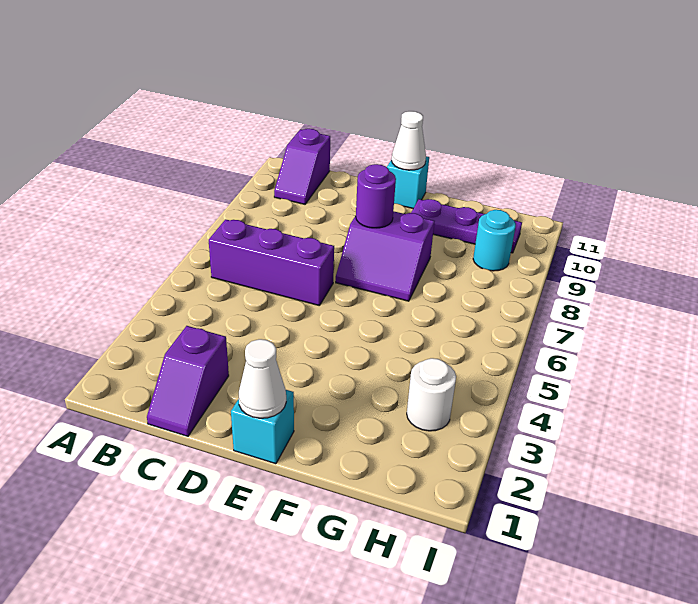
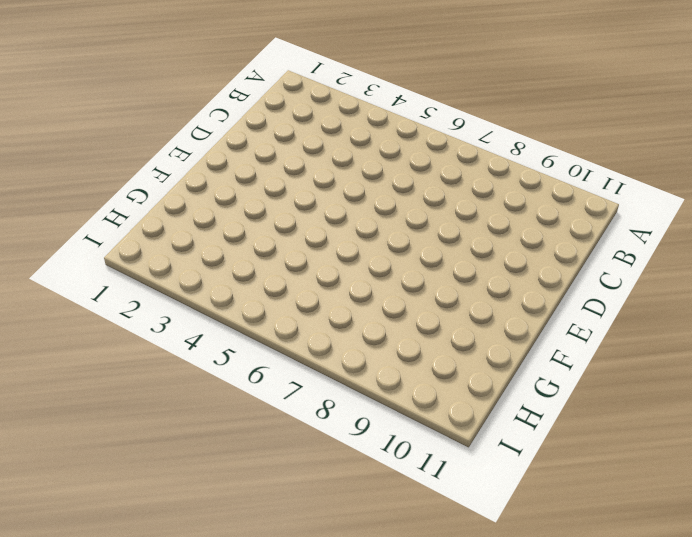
none -> purple 1x3 brick [209,219,334,306]
none -> purple 1x2 slope [274,129,330,204]
none -> purple 1x2 slope [147,326,229,436]

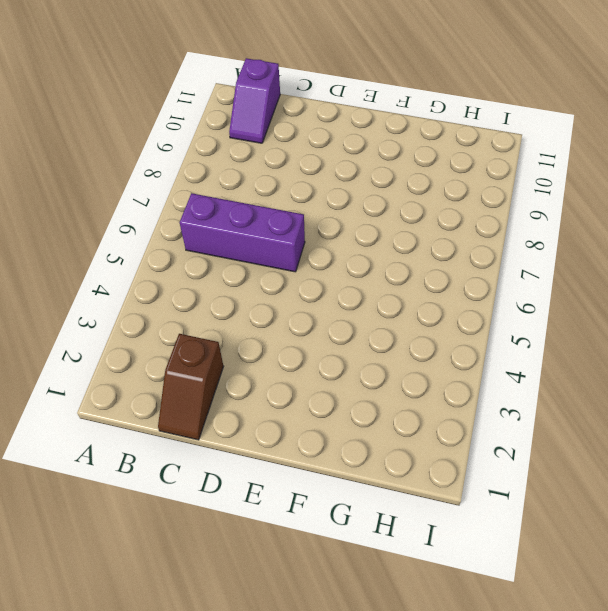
brown 1x2 slope [158,334,224,440] -> purple 1x2 slope [147,326,229,436]
none -> cyan 1x1 brick [231,390,294,464]
none -> purple 2x2 slope [336,211,434,301]
none -> cyan 1x1 brick [387,156,429,208]

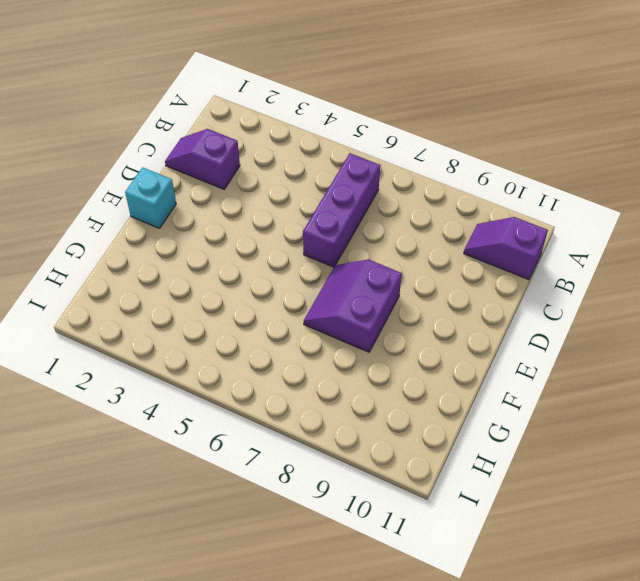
none -> cyan 1x1 brick [387,156,429,208]
none -> purple 1x3 plate [411,199,522,253]
none -> white 1x1 round brick [407,358,456,431]

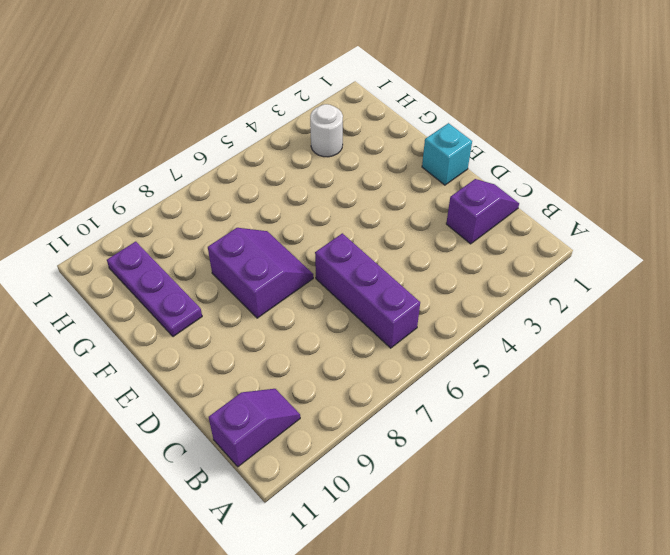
none -> cyan 1x1 brick [387,156,429,208]
none -> cyan 1x1 round brick [473,210,516,271]
none -> white 1x1 cone [239,339,286,418]

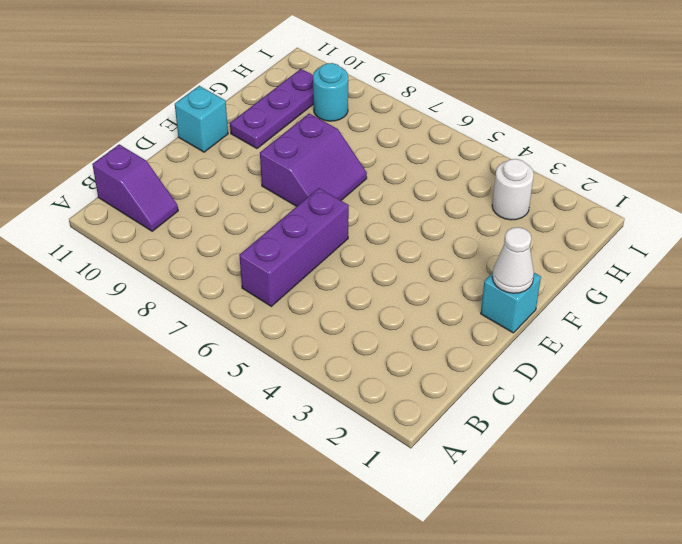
none -> purple 1x2 slope [147,326,229,436]
none -> purple 1x1 round brick [356,164,396,228]
none -> white 1x1 cone [392,111,426,170]

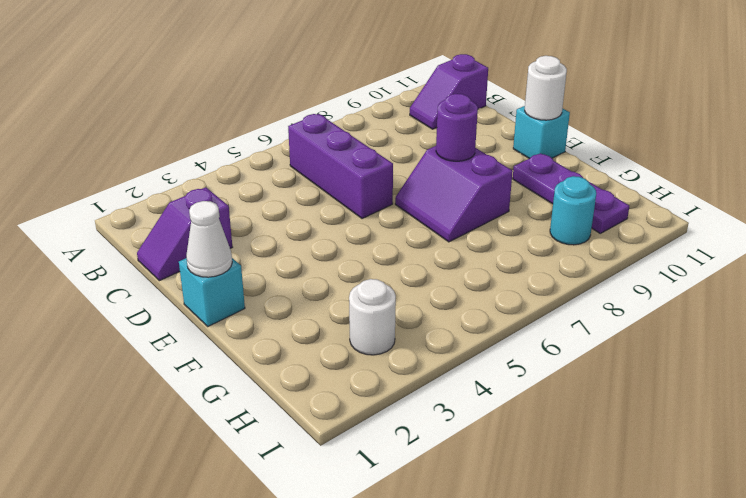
white 1x1 round brick [525,56,567,120] -> white 1x1 cone [392,111,426,170]

